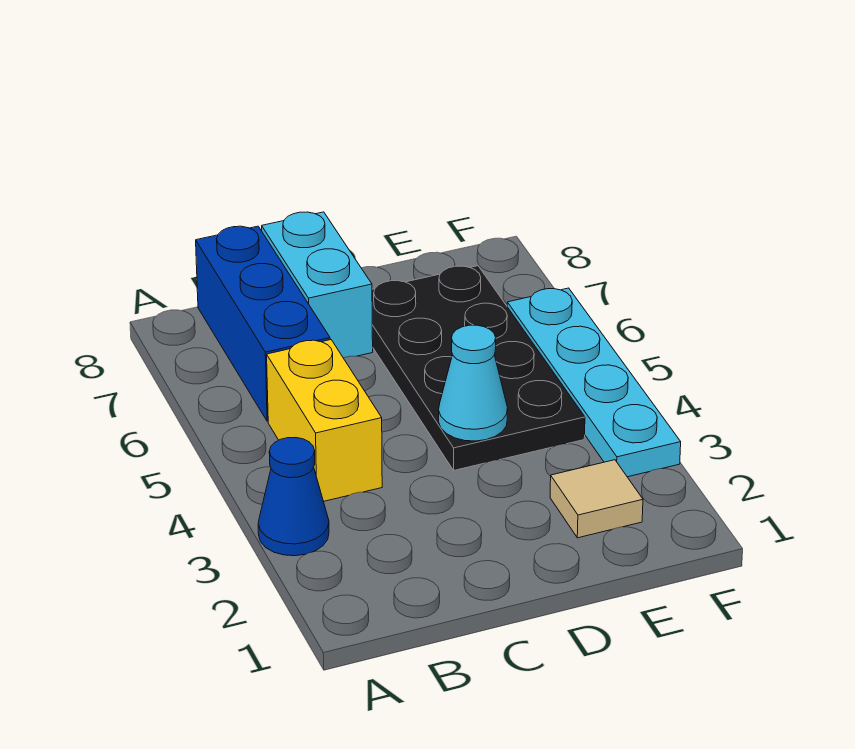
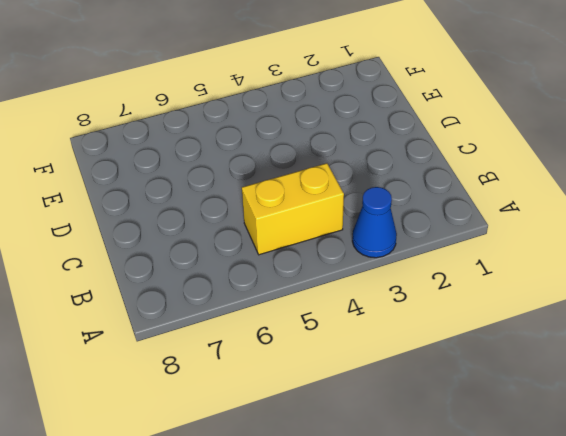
none -> blue 1x3 brick [196,226,330,421]
none -> cyan 1x2 brick [262,212,373,358]

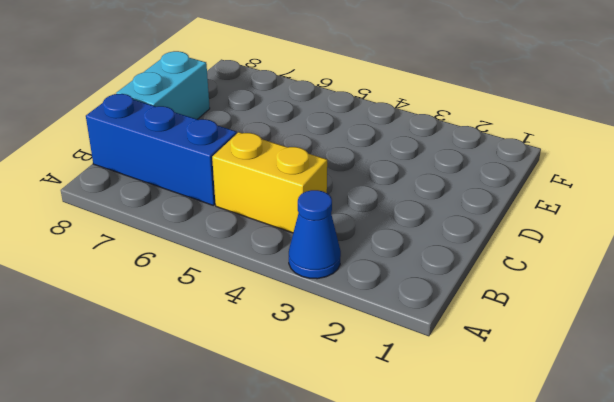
cyan 1x2 brick [116,51,210,119] -> cyan 1x2 brick turned to [262,212,373,358]
none -> black 2x4 plate [372,266,585,470]
none -> tan 1x1 tile [550,460,643,538]

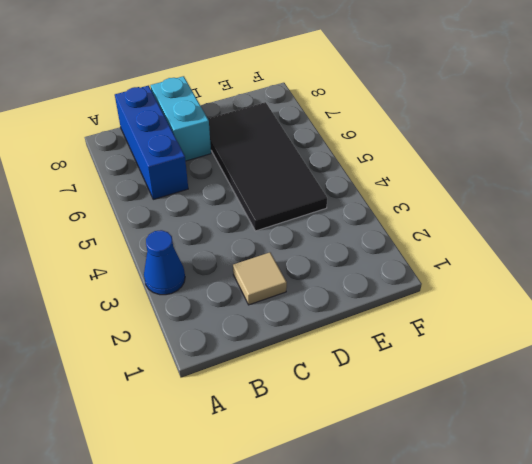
tan 1x1 tile [233,252,287,305] -> tan 1x1 tile moved to [550,460,643,538]
black 2x4 tile [208,102,327,231] -> black 2x4 plate [372,266,585,470]
none -> yellow 1x2 brick [267,340,382,501]
none -> cyan 1x4 plate [507,288,681,477]

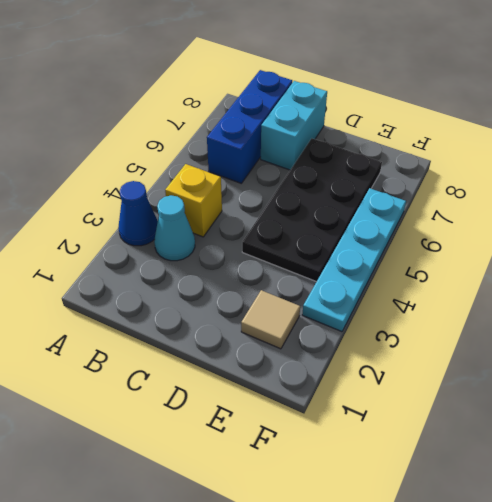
cyan 1x1 cone [154,195,195,261] -> cyan 1x1 cone moved to [439,325,508,441]
yellow 1x1 brick [165,164,222,237] -> yellow 1x2 brick [267,340,382,501]

